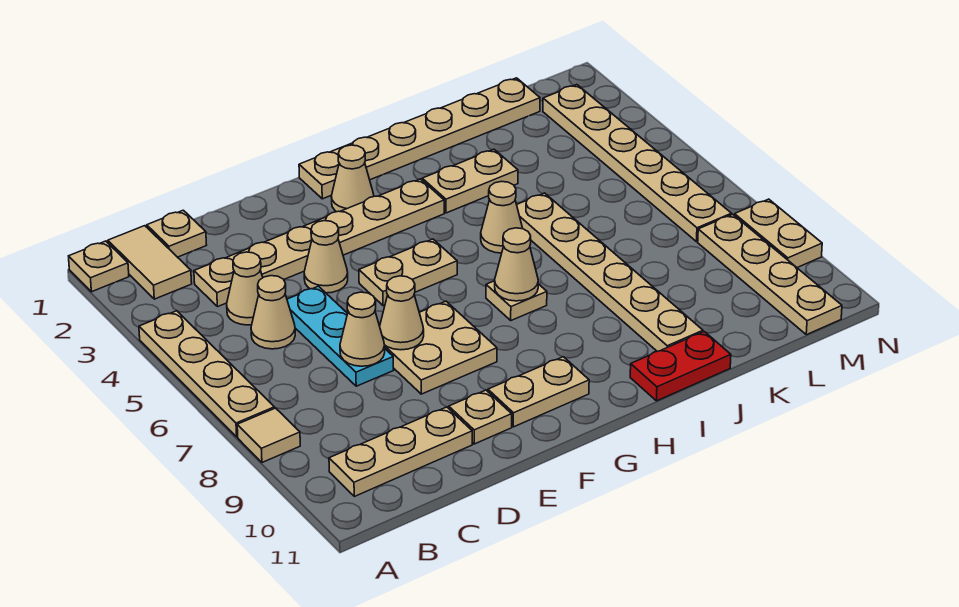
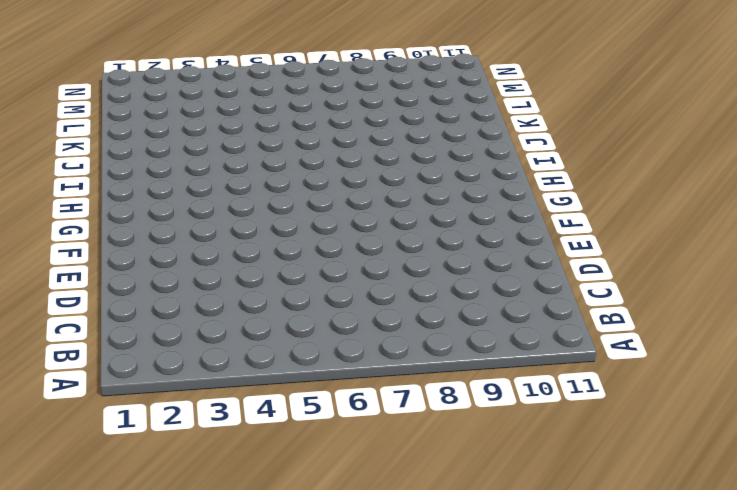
none -> tan 1x1 plate [69,241,129,292]
none -> tan 1x4 plate [139,311,274,437]
none -> tan 1x1 tile [237,408,300,462]

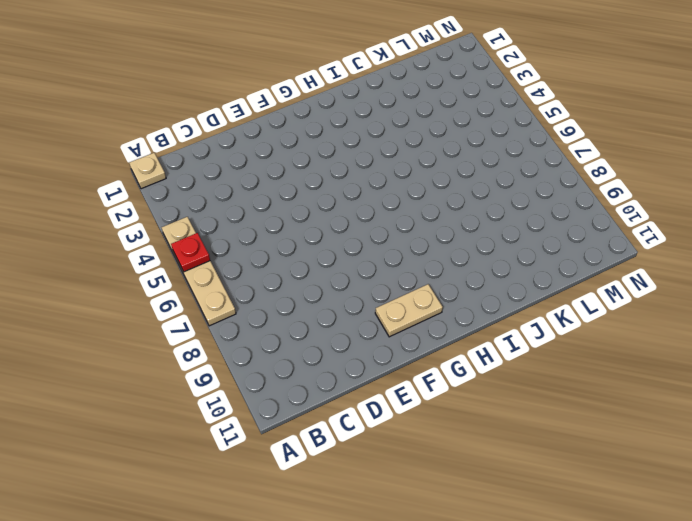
red 1x1 plate [171,233,210,272] -> none
none -> tan 1x1 tile [237,408,300,462]
none -> tan 1x2 tile [108,226,192,299]
none -> tan 1x3 plate [329,407,472,496]

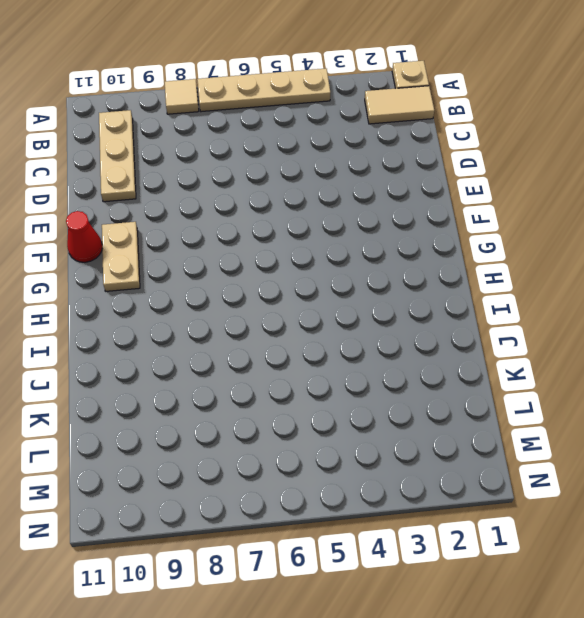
red 1x1 cone [66,211,102,262] -> none
none -> tan 1x1 plate [147,210,206,257]
none -> tan 1x6 plate [194,179,444,307]
none -> tan 1x1 cone [227,252,263,325]

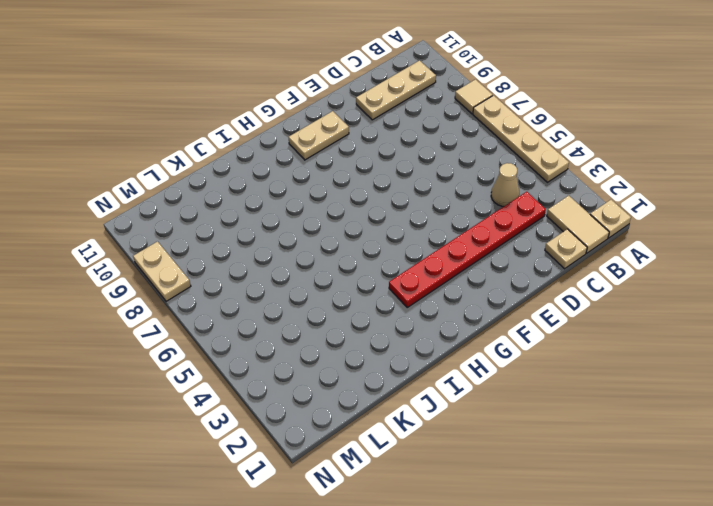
red 1x6 plate [389,192,546,307] -> tan 1x6 plate [194,179,444,307]
none -> tan 1x1 cone [251,276,295,349]
none -> cyan 1x3 plate [287,286,394,386]
none -> tan 1x1 cone [304,221,348,293]

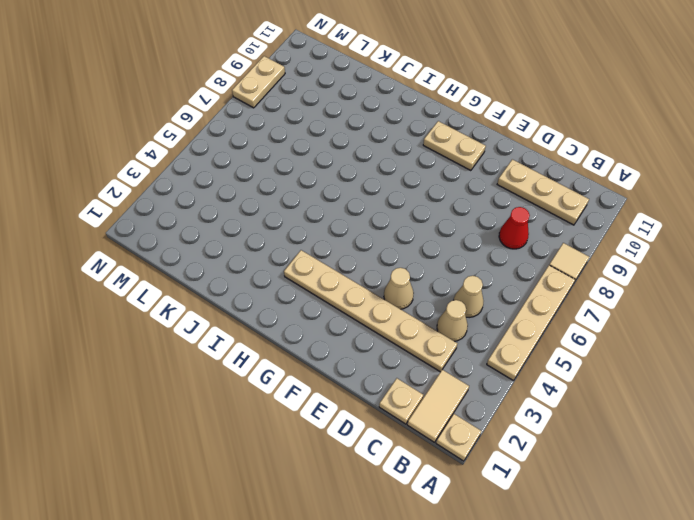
red 1x1 cone [499,207,530,249] -> none
none -> cyan 1x3 plate [287,286,394,386]
none -> tan 2x2 plate [385,301,497,394]
none -> tan 1x1 plate [449,390,512,444]

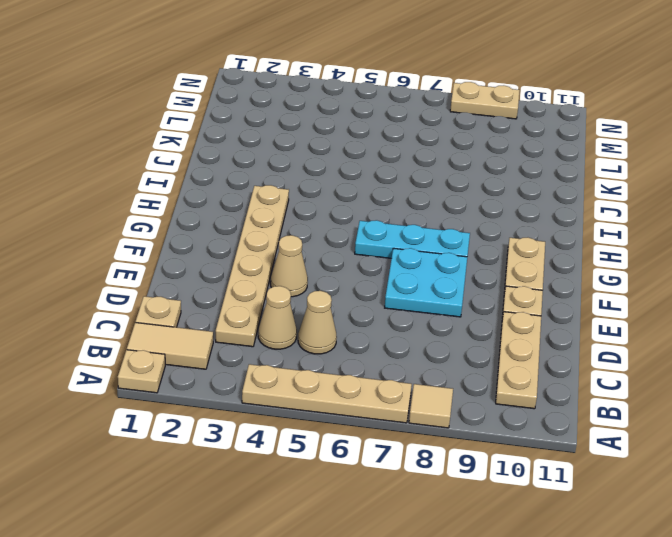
cyan 2x2 plate [385,248,467,317] -> tan 2x2 plate [385,301,497,394]
cyan 1x3 plate [355,220,470,258] -> cyan 1x3 plate moved to [287,286,394,386]
none -> tan 1x2 plate [359,239,457,306]
none -> tan 1x6 plate [299,78,540,199]
none -> tan 1x1 cone [331,145,374,212]

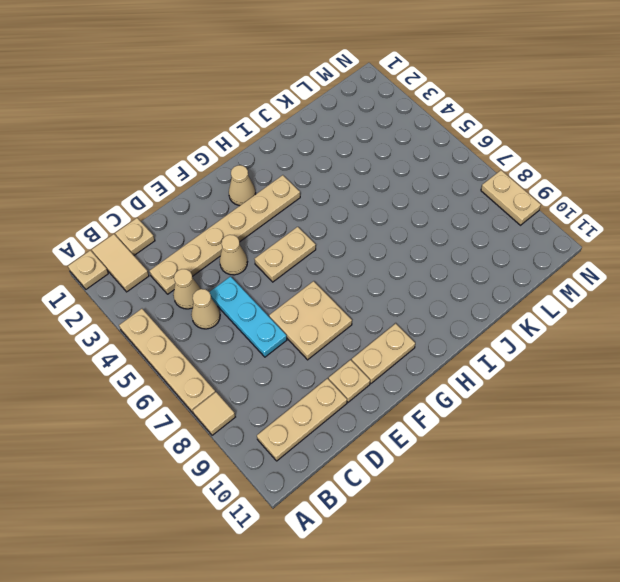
none -> tan 1x6 plate [299,78,540,199]
none -> tan 1x1 plate [486,281,547,320]
none -> tan 1x2 plate [422,149,518,213]

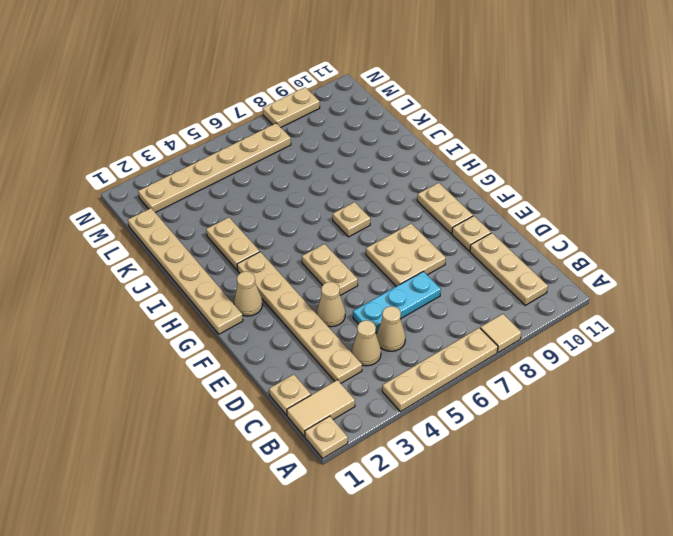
none -> tan 1x1 cone [481,181,523,253]
none -> red 1x2 plate [630,332,731,401]
none -> tan 1x6 plate [517,193,703,351]

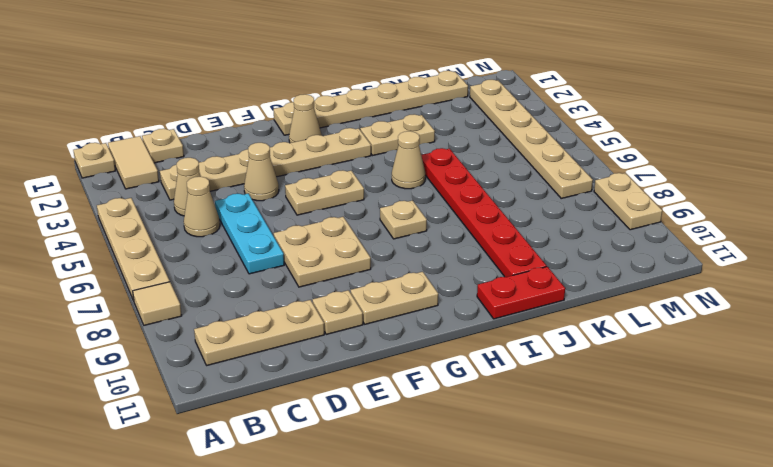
red 1x6 plate [421,148,546,277] -> tan 1x6 plate [517,193,703,351]
none -> tan 1x4 plate [698,214,842,335]
none -> tan 1x1 cone [340,292,385,366]
none -> tan 1x1 cone [380,276,424,350]

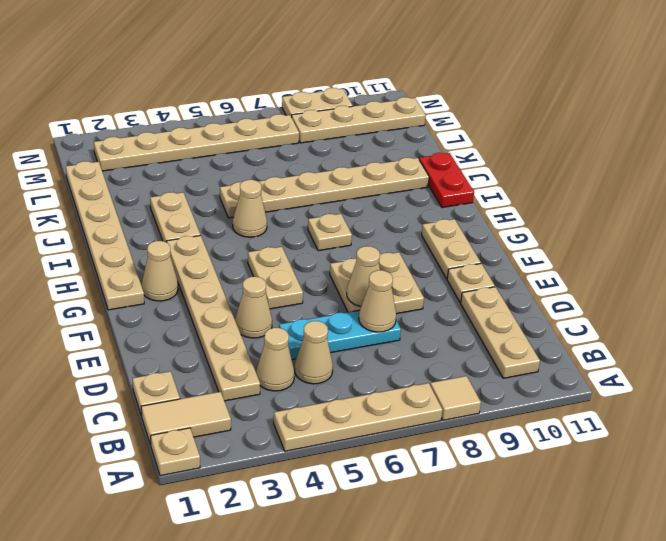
none -> tan 1x1 cone [495,228,538,301]

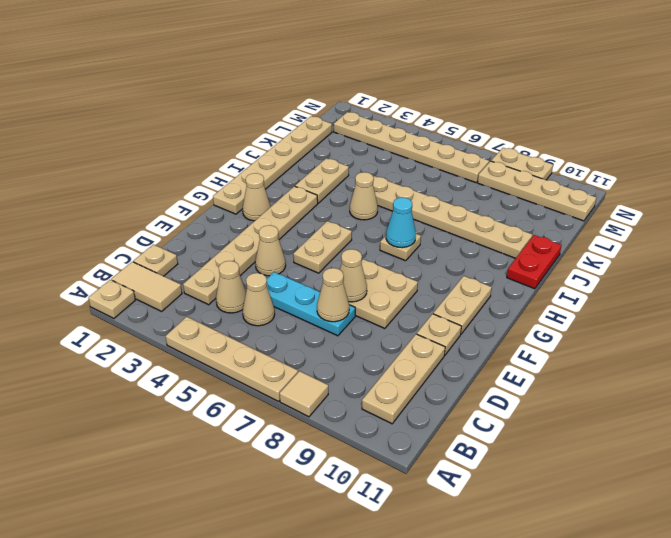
cyan 1x1 cone [386,197,416,248] -> tan 1x1 cone [495,228,538,301]

